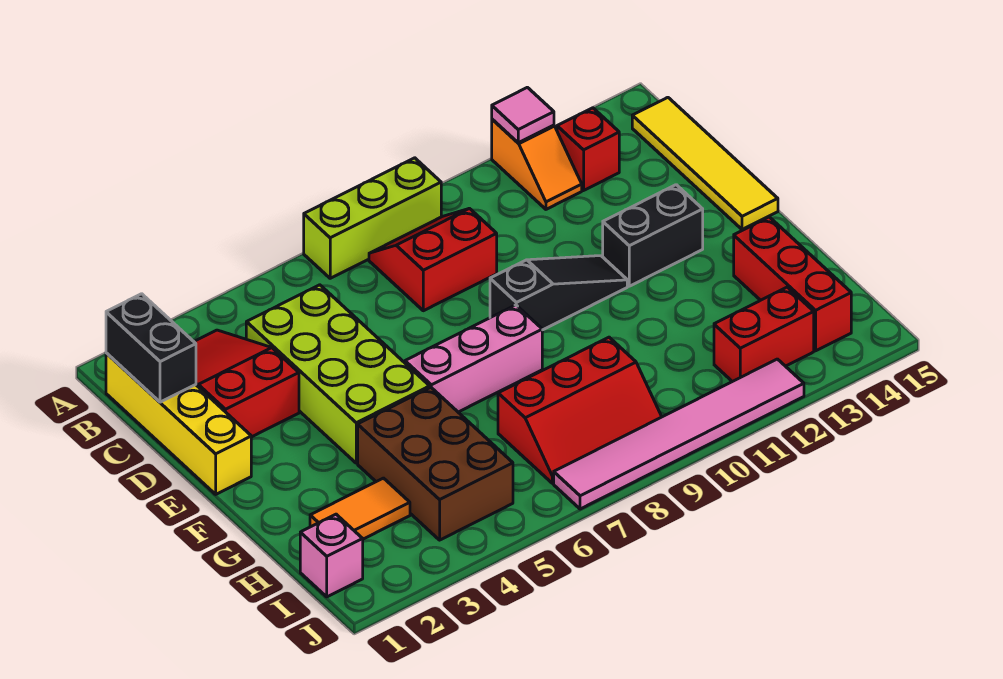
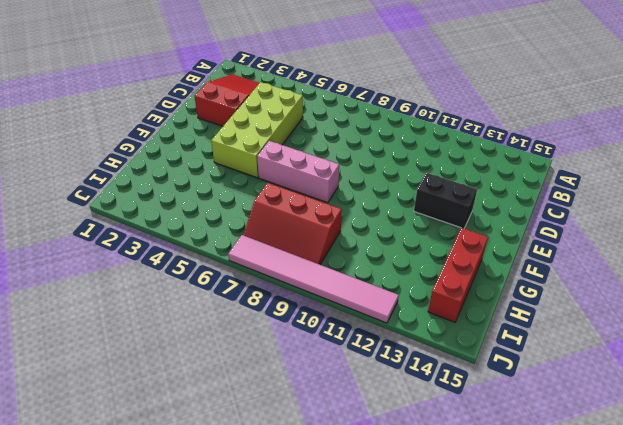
none -> lime 1x3 brick [304,158,441,278]
none -> orange 1x2 slope [492,119,582,209]
none -> yellow 1x4 brick [106,353,251,494]

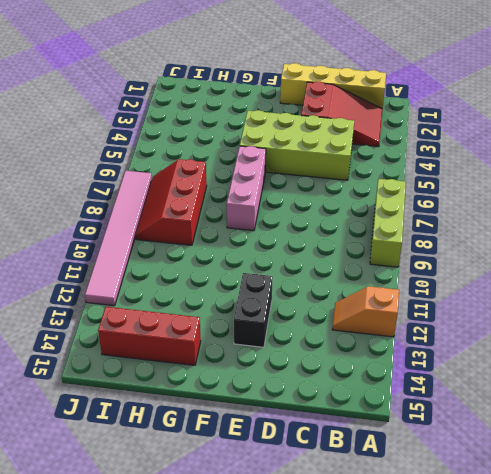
none -> red 2x2 slope [369,208,497,311]
none -> red 1x1 brick [557,108,619,190]
none -> yellow 1x4 tile [632,97,778,230]

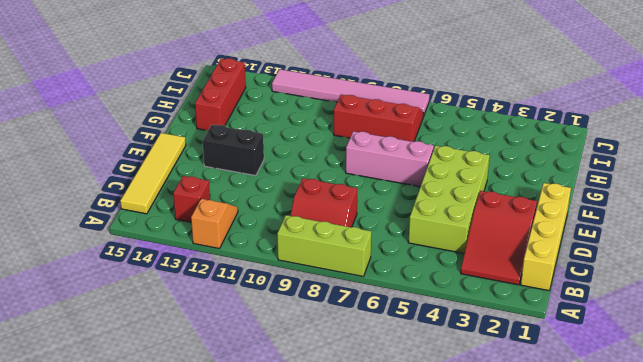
none -> black 1x3 slope [490,256,627,330]
none -> brown 2x3 brick [358,387,513,540]
none -> orange 1x2 tile [310,478,410,539]

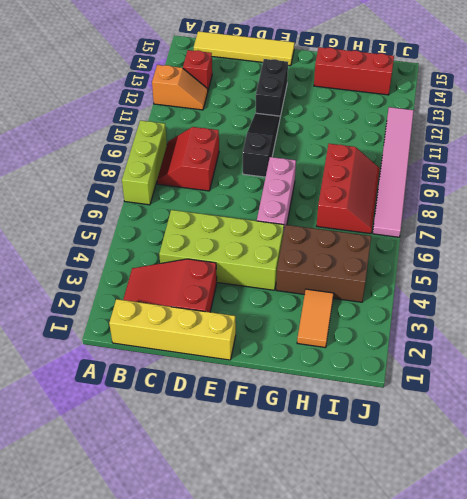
none -> pink 1x1 brick [300,514,363,597]
none -> red 1x2 brick [714,287,814,382]
none -> pink 1x1 tile [492,87,554,143]

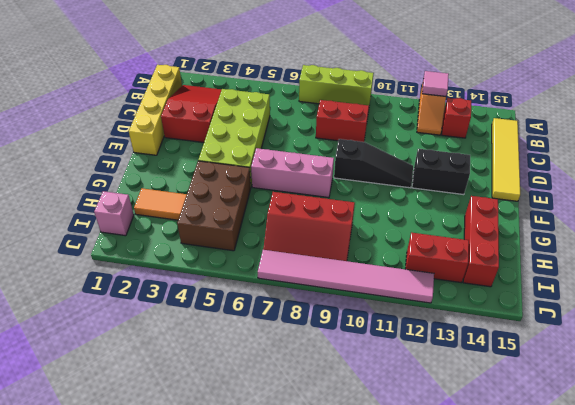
none -> black 1x2 brick [106,294,196,402]

